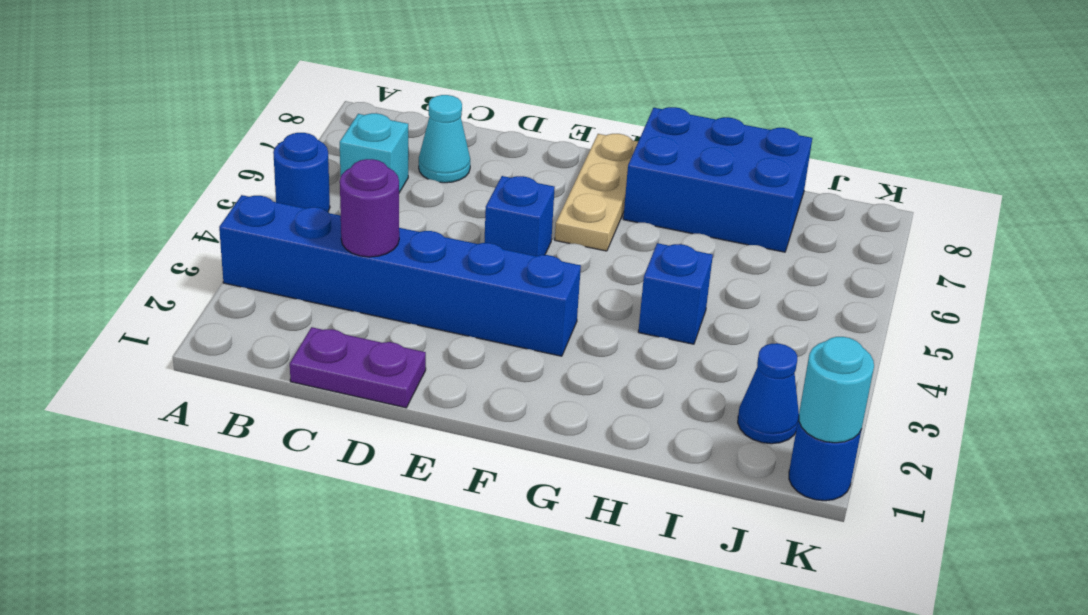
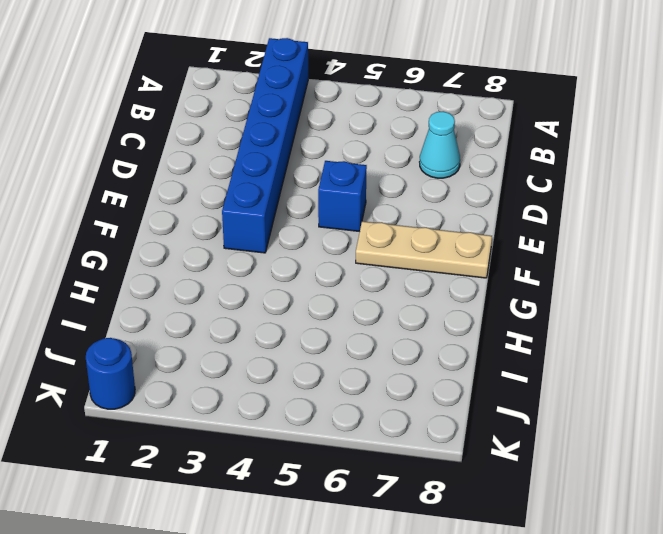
none -> blue 1x1 round brick [273,133,330,211]
none -> cyan 1x1 brick [340,113,408,193]
none -> purple 1x2 plate [290,327,426,408]

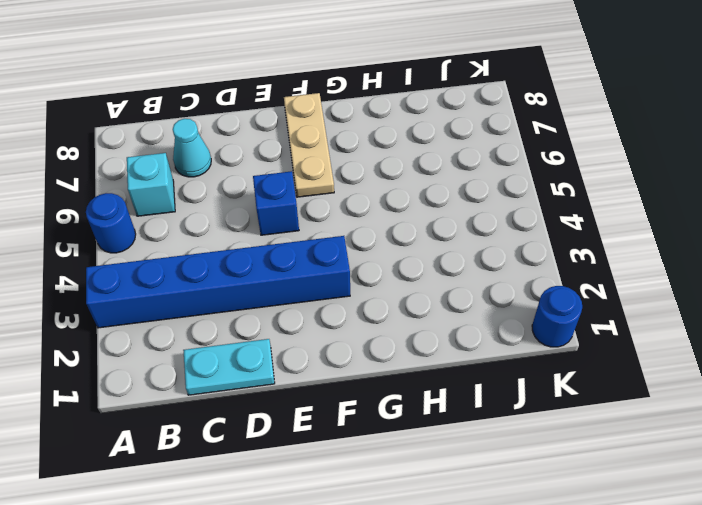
cyan 1x2 plate [183,339,275,395] -> purple 1x2 plate [290,327,426,408]
none -> blue 2x3 brick [623,107,812,252]
none -> blue 1x1 brick [638,243,713,344]
none -> blue 1x1 cone [738,343,799,444]

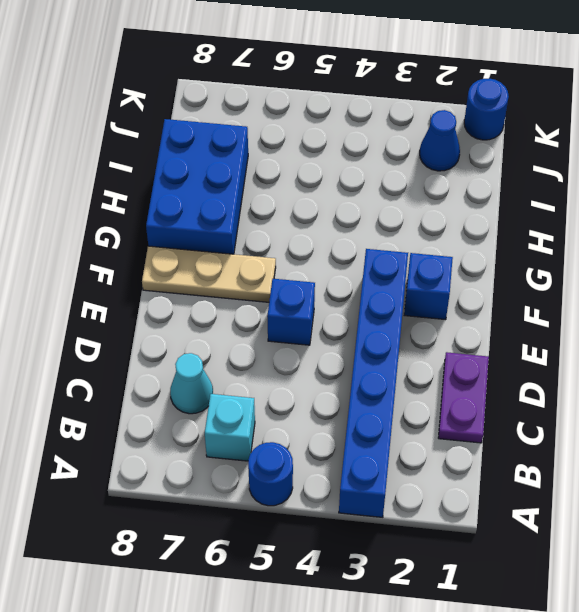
blue 1x1 brick [404,253,453,320] -> blue 1x1 brick moved to [638,243,713,344]
none -> purple 1x1 round brick [340,159,399,257]
none -> cyan 1x1 round brick [799,337,874,443]

